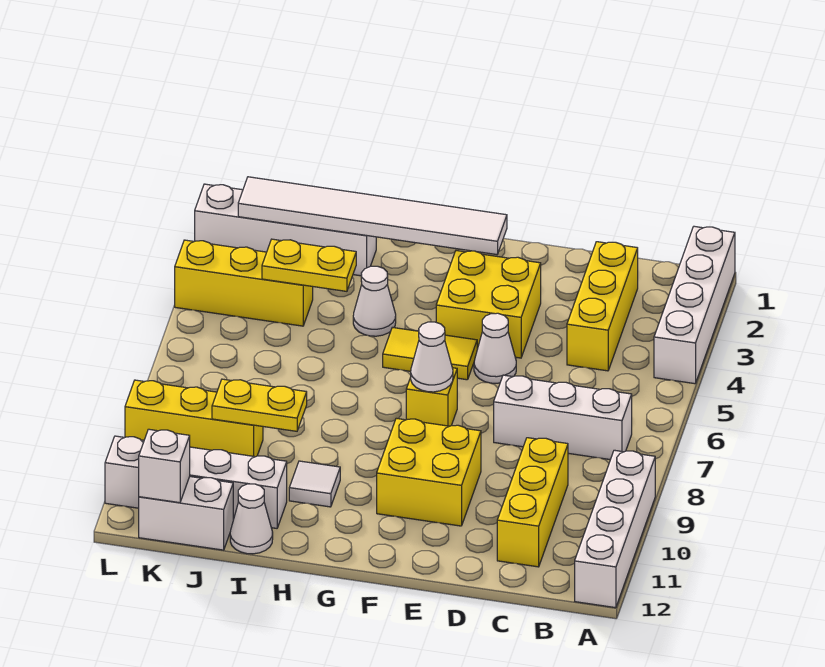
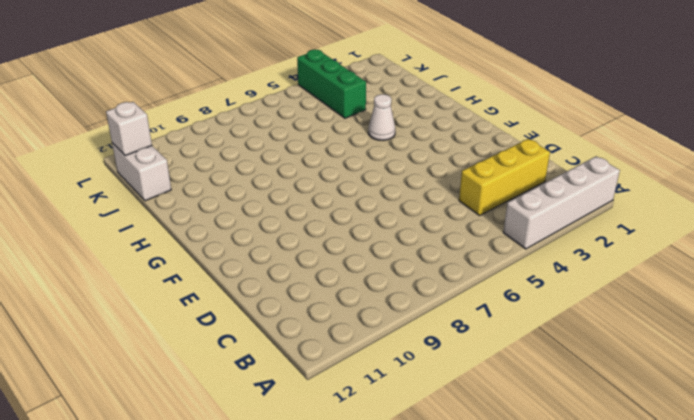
green 1x3 brick [297,49,366,118] -> yellow 1x3 brick [175,240,313,326]
none -> white 1x4 brick [575,450,655,608]
none -> white 1x3 brick [494,375,632,460]
none -> yellow 1x3 brick [497,438,568,567]

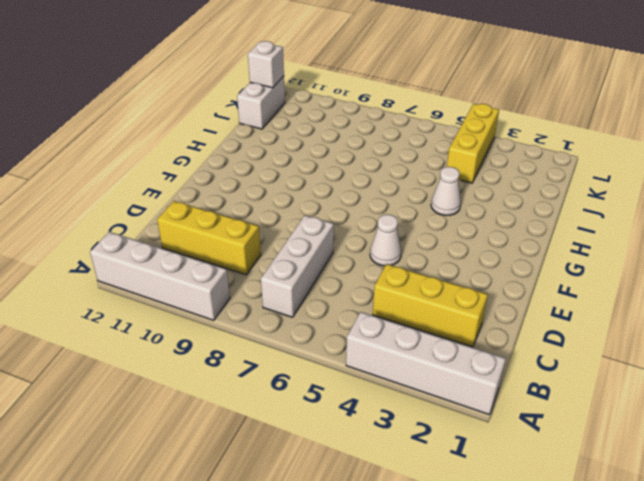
none -> yellow 2x2 brick [436,251,541,358]
none -> yellow 2x2 brick [377,418,481,526]
none -> yellow 1x2 tile [383,327,477,380]

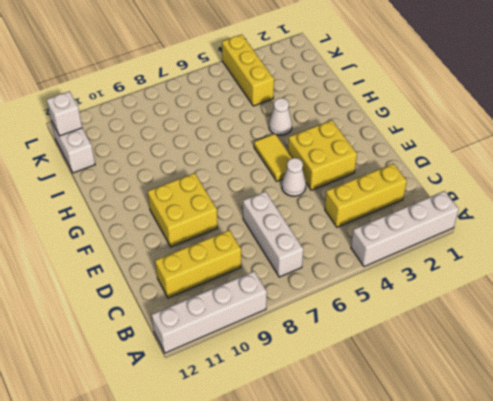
none -> yellow 1x1 brick [406,368,457,426]
none -> white 1x1 tile [289,461,340,507]
none -> white 1x4 brick [195,184,376,276]

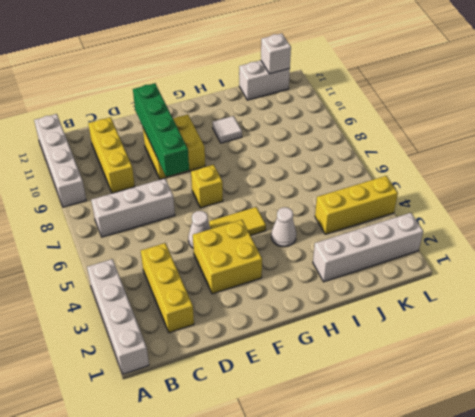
green 1x4 brick [133,83,189,177] -> none
none -> white 1x4 brick [105,436,287,528]
none -> white 1x1 cone [230,484,273,554]
none -> yellow 1x3 brick [125,380,263,457]

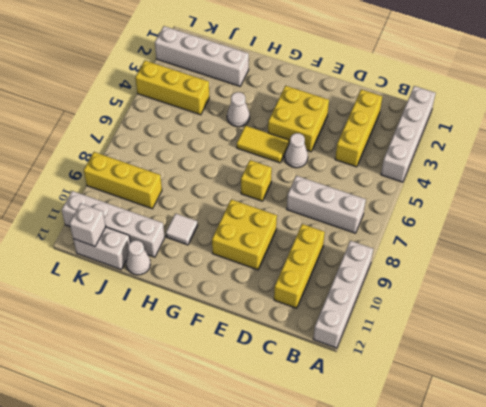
none -> white 1x6 tile [238,177,507,255]
none -> white 1x1 cone [411,322,453,392]
none -> yellow 1x2 plate [262,239,356,291]

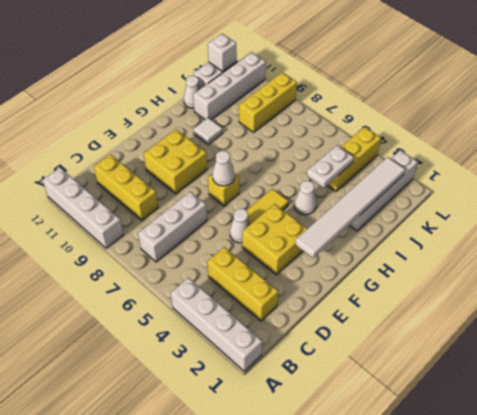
white 1x2 plate [307,145,354,188] -> yellow 1x2 plate [262,239,356,291]
none -> yellow 1x2 plate [212,379,307,431]

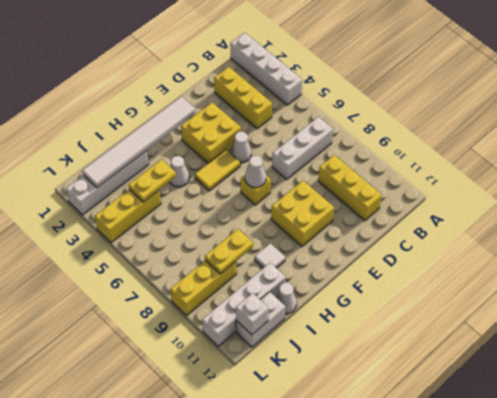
none -> white 1x4 brick [575,450,655,608]

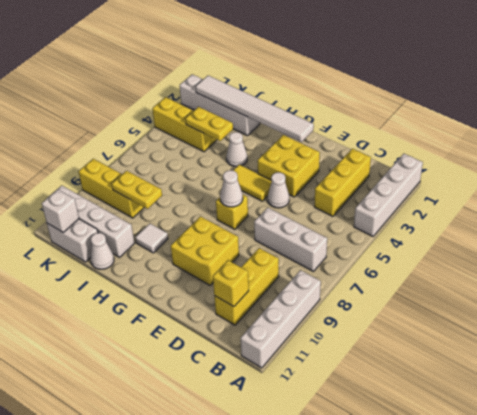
yellow 1x1 brick [213,260,249,307] -> none

